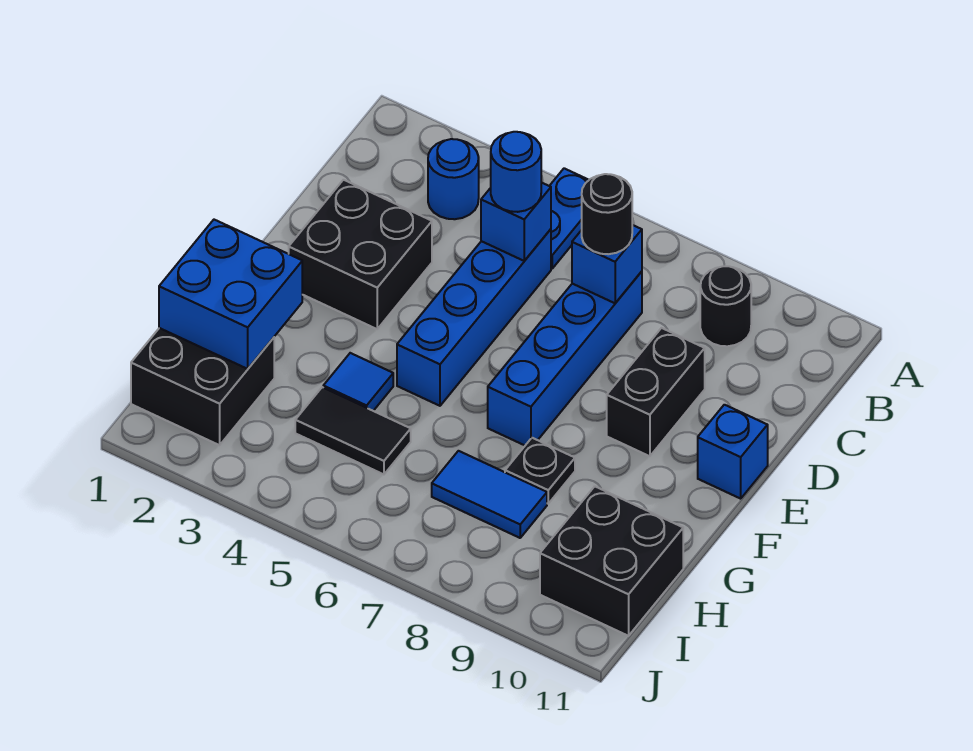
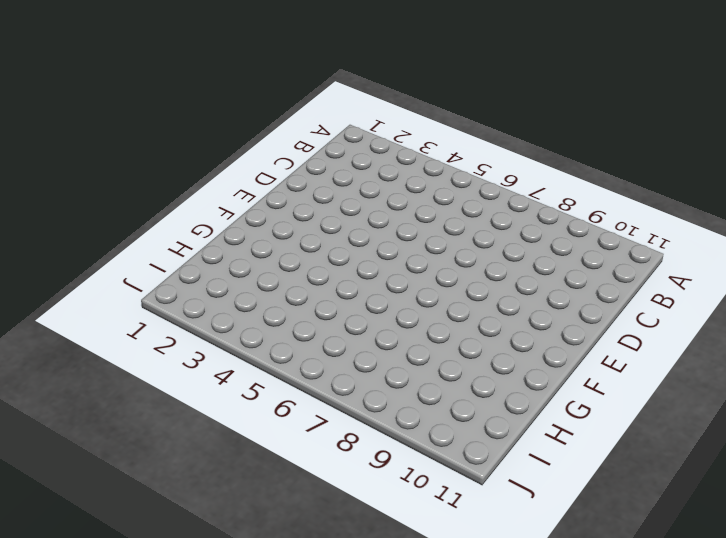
none -> blue 1x2 plate [550,168,589,268]
none -> blue 1x1 round brick [428,139,479,219]
none -> black 1x1 round brick [700,266,751,346]

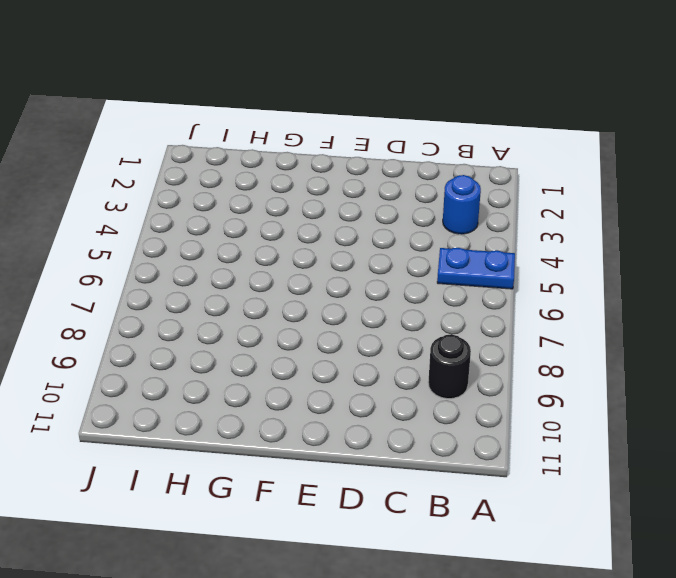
none -> blue 1x4 brick [397,229,551,406]
none -> blue 1x4 brick [488,271,642,445]
none -> black 2x2 brick [289,180,432,329]

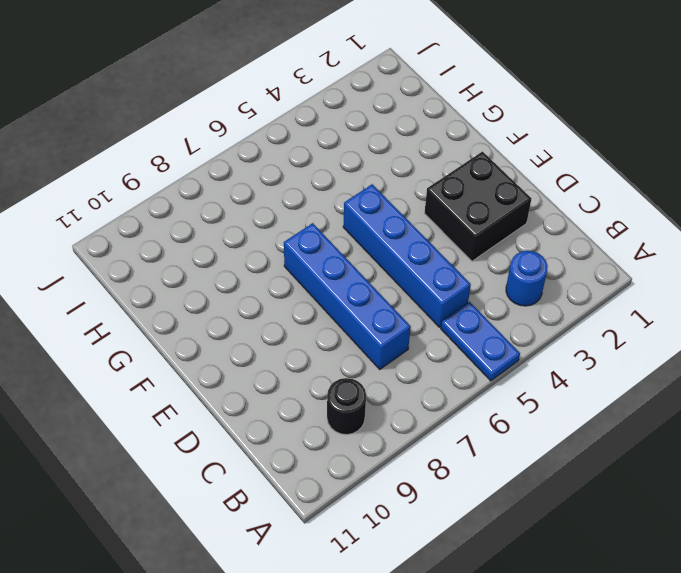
none -> black 1x2 brick [607,328,705,456]
none -> blue 1x1 brick [698,405,768,499]
none -> blue 1x1 tile [323,353,393,411]

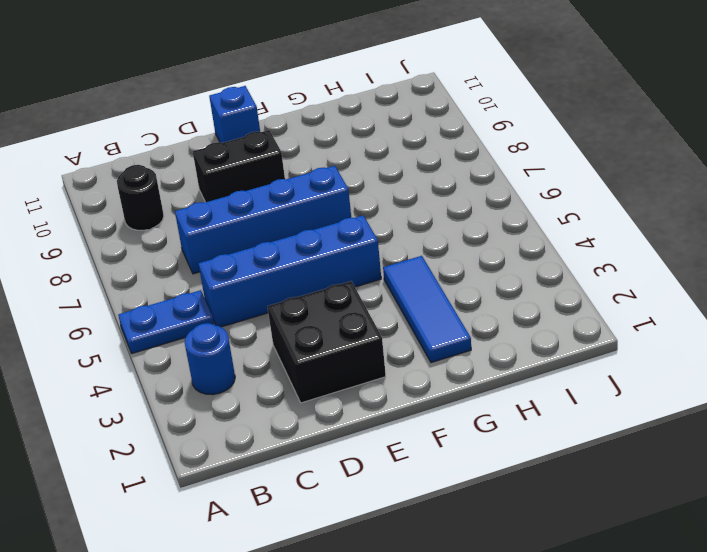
blue 1x3 tile [383,256,471,363] -> blue 1x1 tile [323,353,393,411]
none -> black 1x1 plate [505,438,575,504]
none -> black 2x2 brick [131,328,274,445]
none -> black 1x2 tile [295,387,411,474]

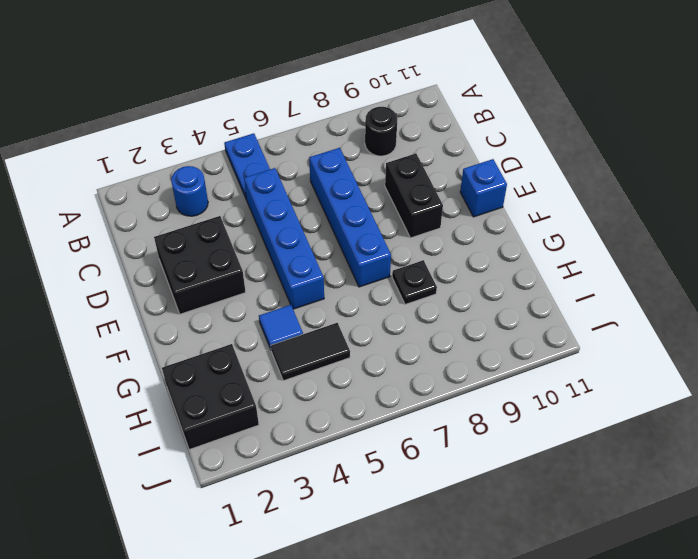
none -> blue 1x2 tile [432,451,547,538]
none -> black 2x2 brick [540,486,683,636]
none -> blue 1x1 brick [481,182,551,261]

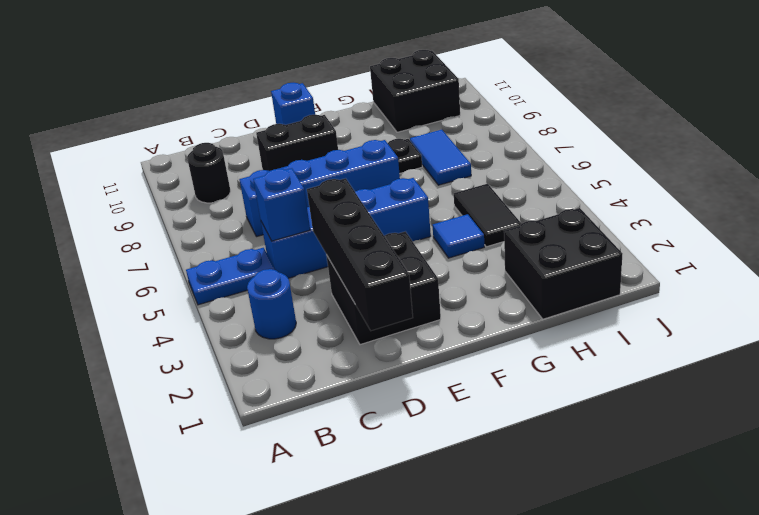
black 1x4 brick [307,178,413,331] -> none
none -> blue 1x1 brick [572,225,642,303]
none -> blue 2x2 brick [159,220,302,369]
none -> blue 1x1 round brick [491,132,541,212]

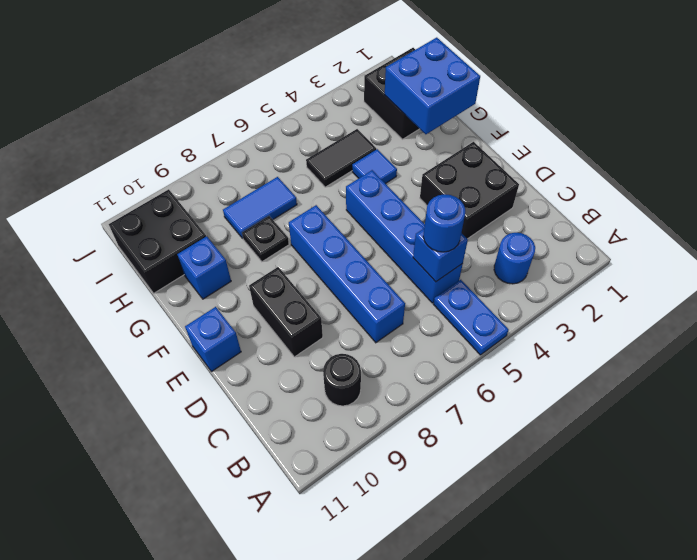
blue 1x1 brick [177,236,231,299] -> blue 1x1 brick moved to [572,225,642,303]
none -> black 1x1 round brick [582,174,632,254]

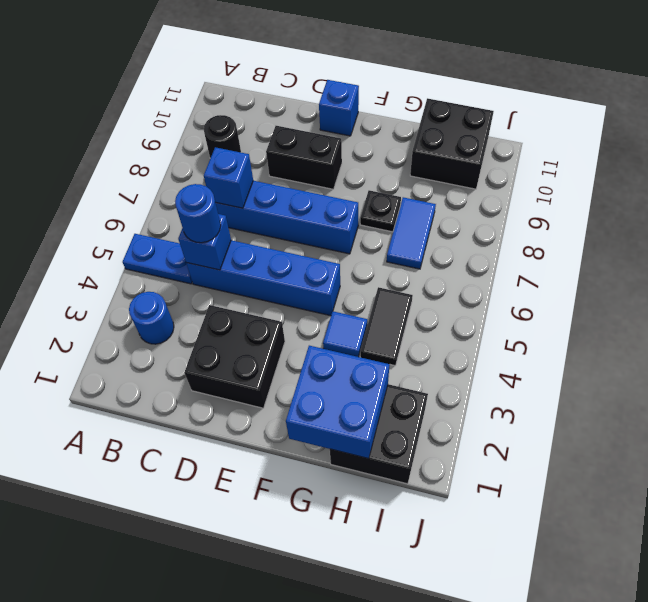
none -> black 1x1 round brick [582,174,632,254]

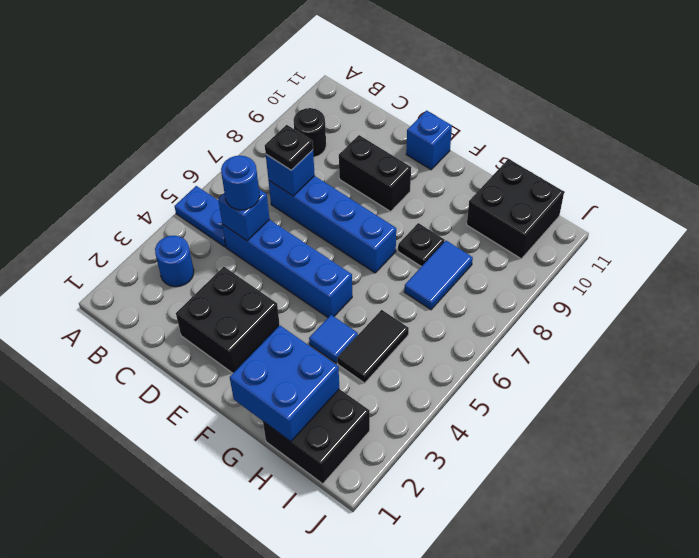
black 1x1 plate [265,125,313,170] -> black 1x1 round brick [582,174,632,254]

